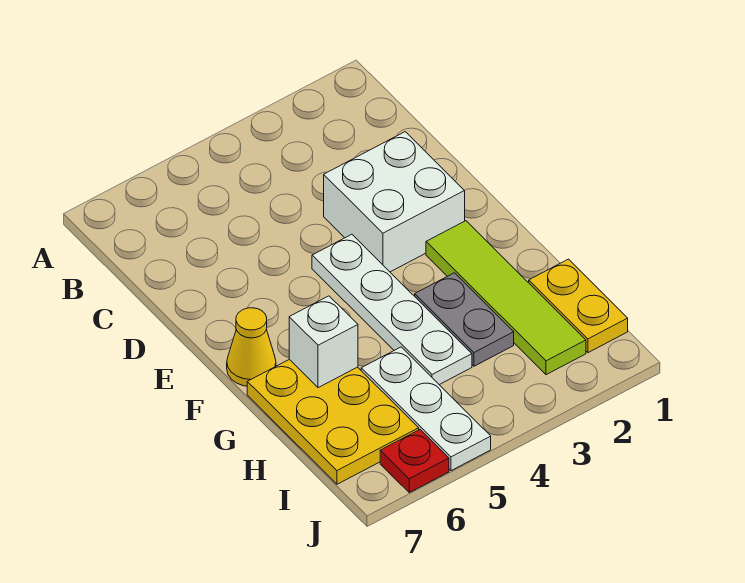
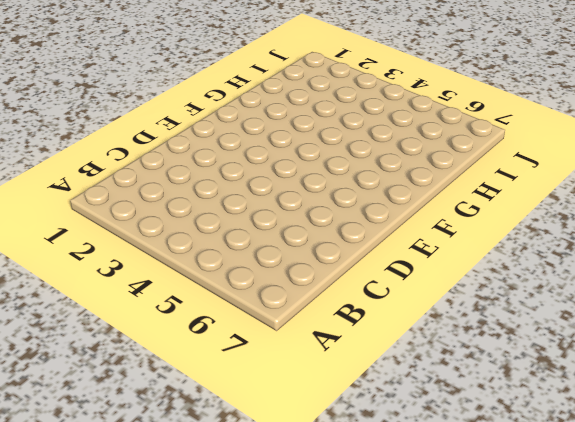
none -> white 2x2 brick [324,132,465,272]
none -> white 1x4 plate [312,234,472,385]

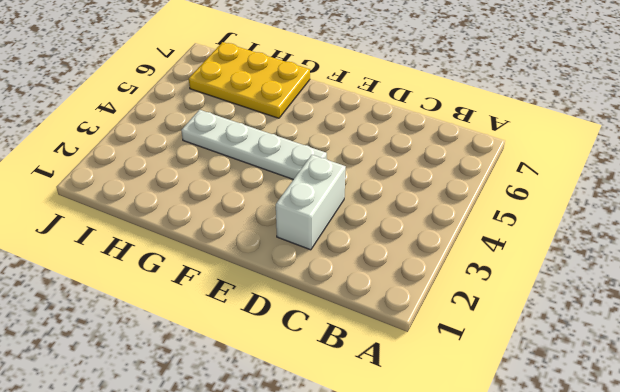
white 1x2 brick [276,155,346,250] -> white 2x2 brick [324,132,465,272]
none -> lime 1x4 tile [426,221,586,375]
none -> yellow 1x1 cone [227,308,276,386]

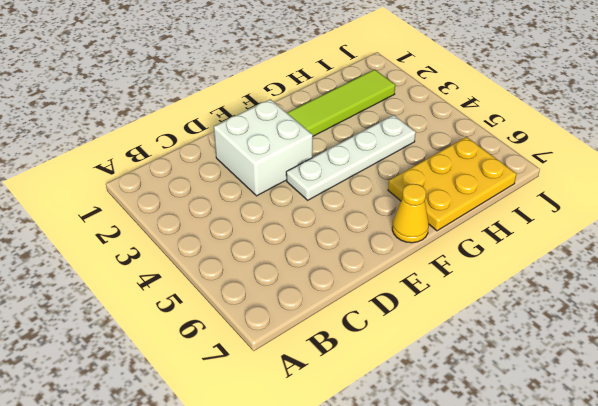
none -> grey 1x2 plate [415,273,514,366]
none -> yellow 1x2 plate [529,259,628,353]

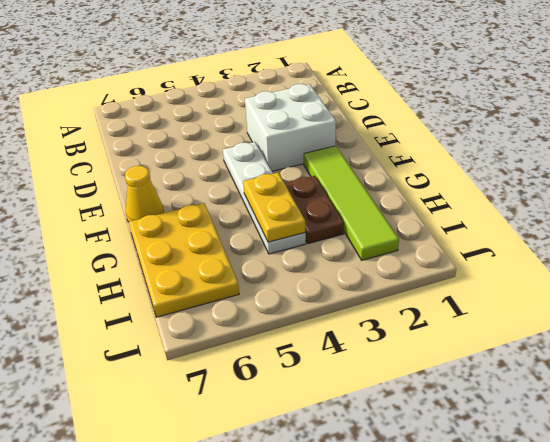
brown 1x2 plate [285,176,344,244] -> grey 1x2 plate [415,273,514,366]
yellow 1x2 plate [243,173,305,242] -> yellow 1x2 plate moved to [529,259,628,353]
none -> white 1x3 plate [361,347,491,471]
none -> red 1x1 plate [380,430,449,492]

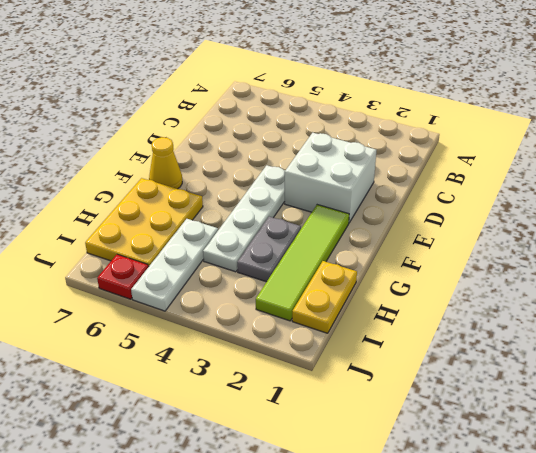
none -> white 1x1 brick [289,296,358,388]

